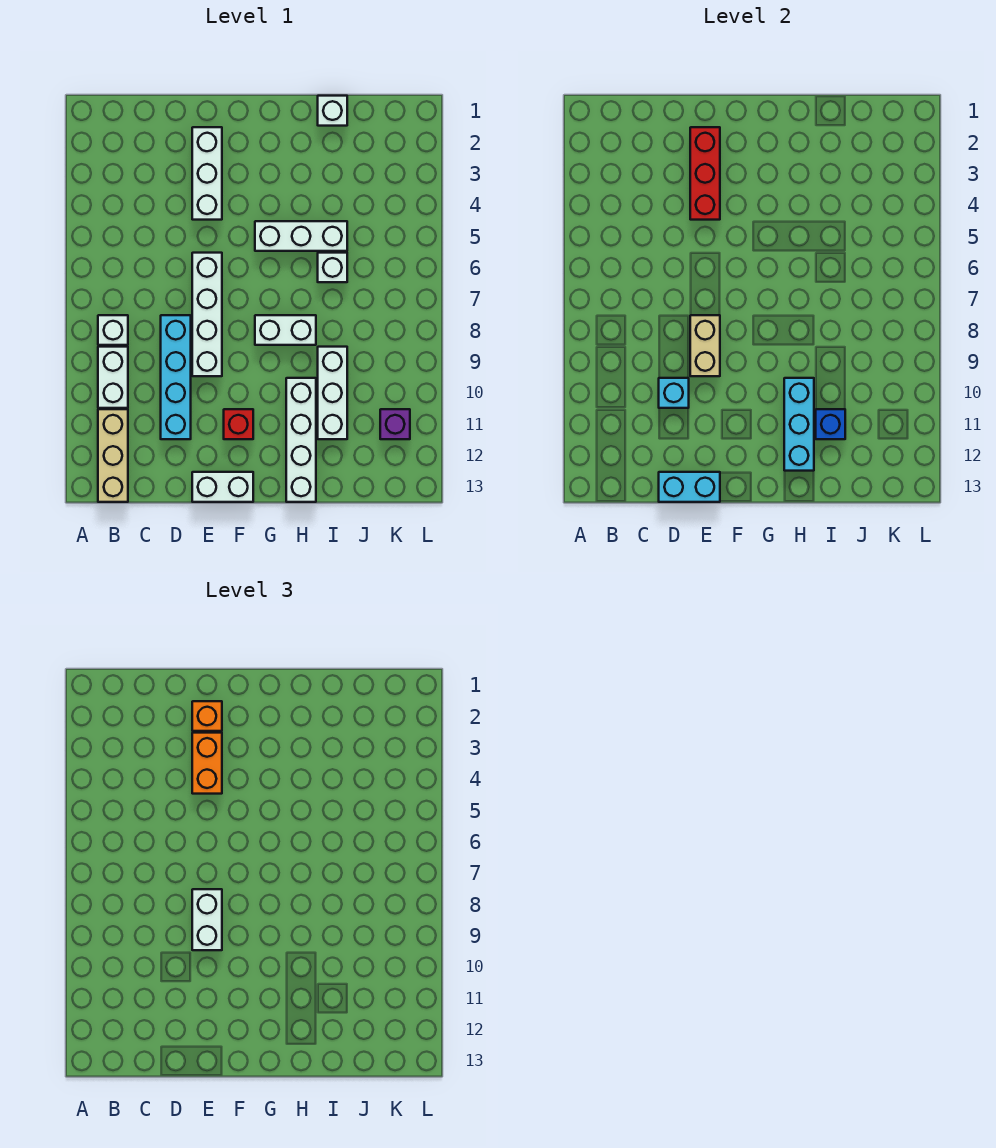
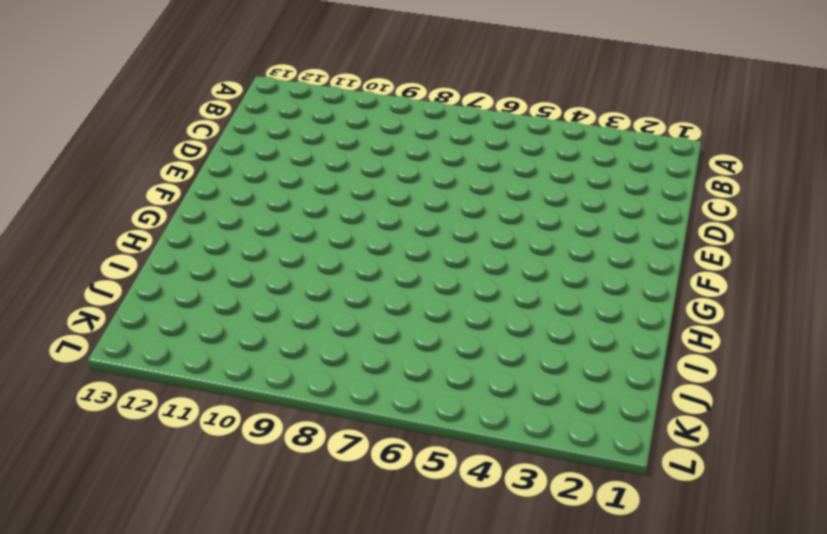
none -> white 1x1 brick [98,315,128,345]
none -> white 1x2 brick [98,347,128,408]
none -> tan 1x3 brick [98,409,128,502]

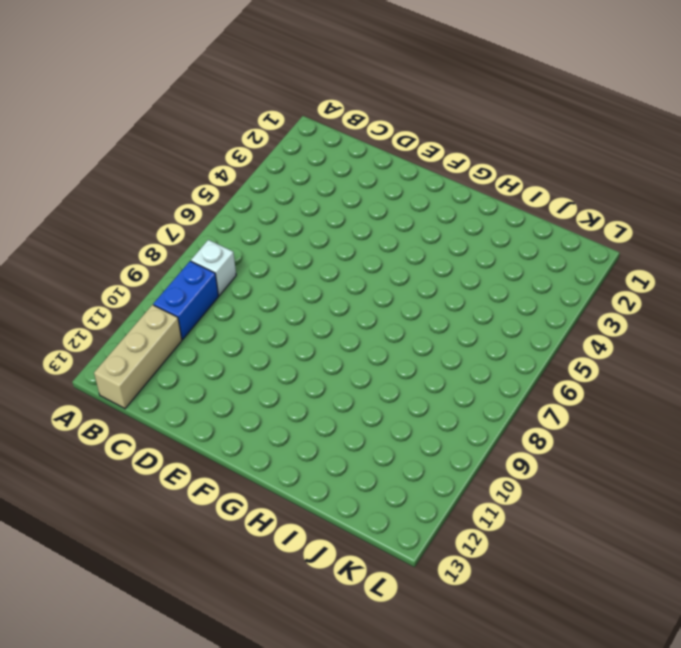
blue 1x2 brick [153,261,219,339] -> white 1x2 brick [98,347,128,408]
none -> cyan 1x4 brick [161,315,191,439]
none -> white 1x3 brick [192,127,222,220]
none -> white 1x4 brick [192,253,222,376]

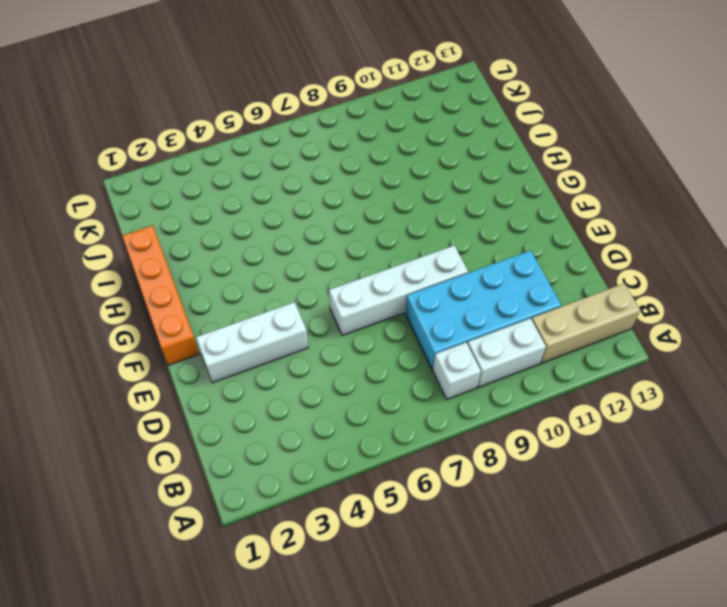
cyan 2x4 brick [405,251,561,370] -> cyan 1x4 brick [161,315,191,439]
orange 1x4 brick [122,225,199,365] -> white 1x1 brick [318,96,347,126]
none -> white 1x2 brick [192,472,253,502]
none -> red 1x1 brick [224,409,253,439]
none -> white 1x3 brick [255,221,347,251]

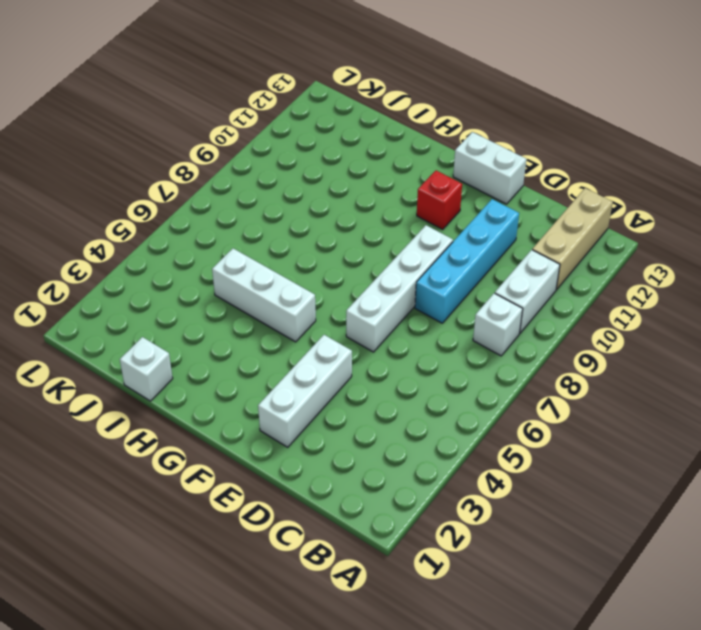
none -> white 1x2 brick [255,315,316,345]
none -> white 1x4 brick [286,378,316,502]
none -> white 1x1 brick [318,253,347,282]

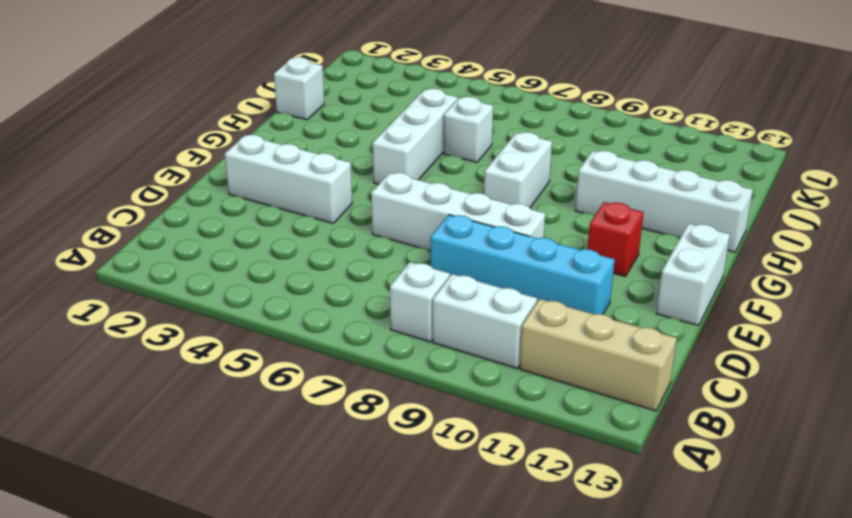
none -> white 1x3 brick [318,347,347,439]
none -> purple 1x1 brick [380,409,410,439]
none -> cyan 1x1 brick [659,378,689,408]

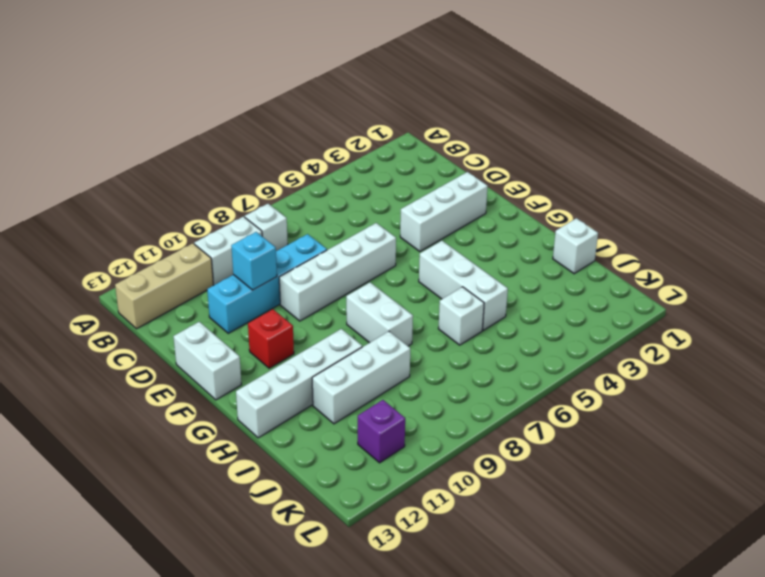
none -> cyan 1x2 brick [659,472,720,502]
none -> red 1x3 brick [690,127,720,220]
none -> tan 1x2 brick [690,315,720,376]

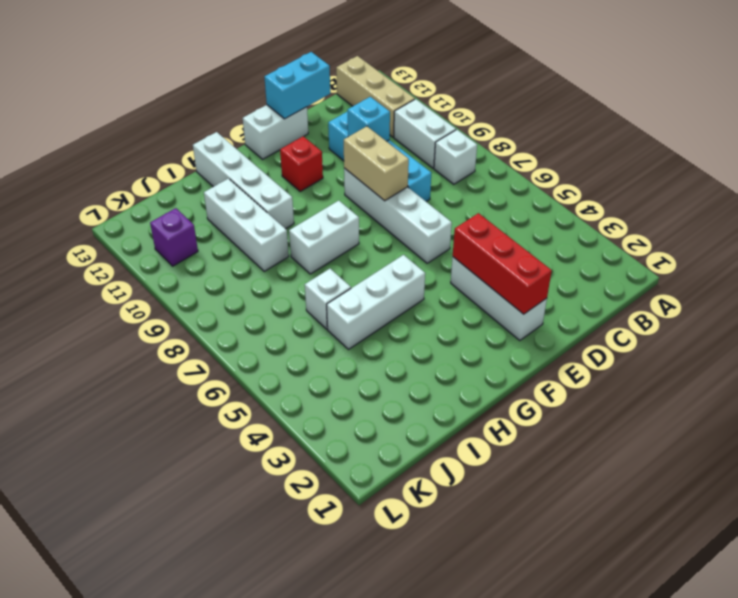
none -> white 1x1 brick [318,96,347,126]
none -> cyan 1x3 brick [784,378,814,471]
none -> blue 1x1 brick [816,409,845,439]

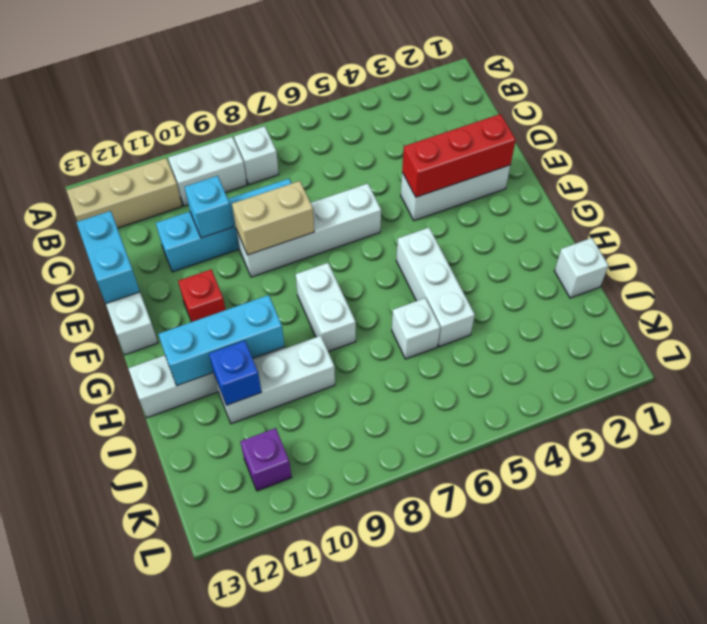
none -> orange 1x1 brick [192,701,222,731]
none -> orange 1x2 brick [192,733,222,794]
none -> white 1x2 brick [192,889,222,950]

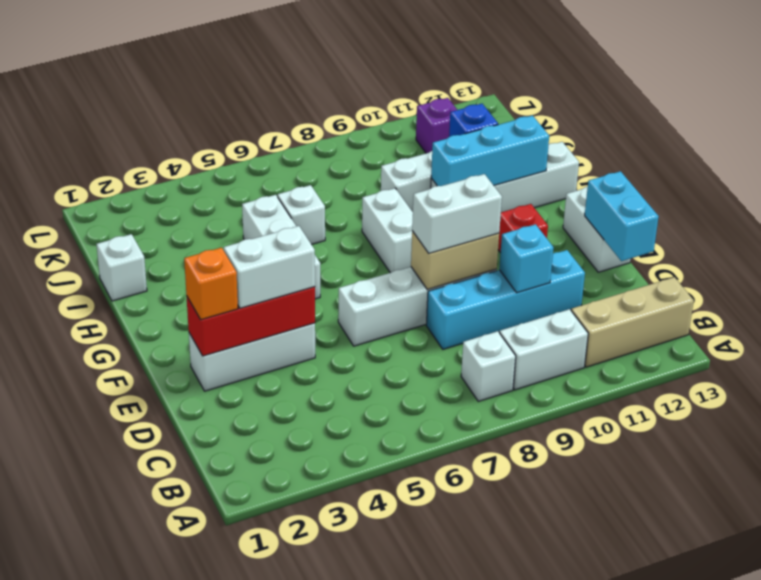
white 1x2 brick [224,226,315,308] -> orange 1x2 brick [192,733,222,794]

